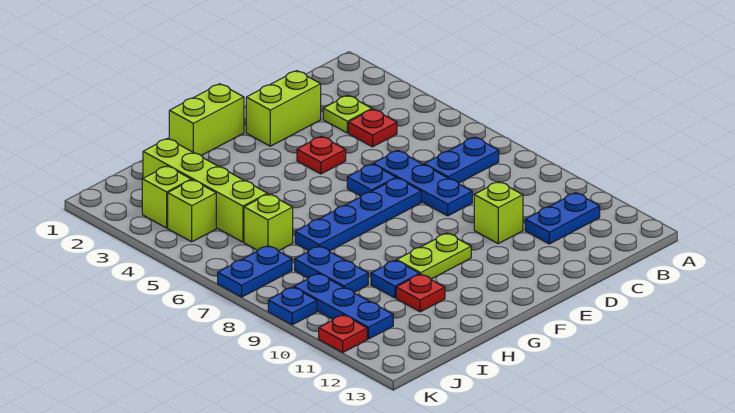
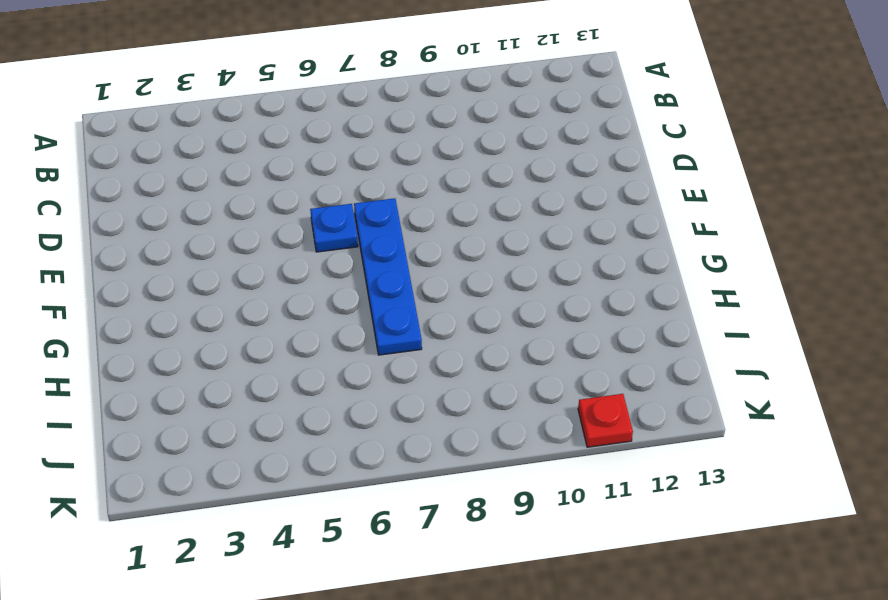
none -> blue 1x2 plate [424,137,499,183]
none -> blue 1x2 plate [525,193,600,244]
none -> lime 1x1 plate [323,95,372,133]

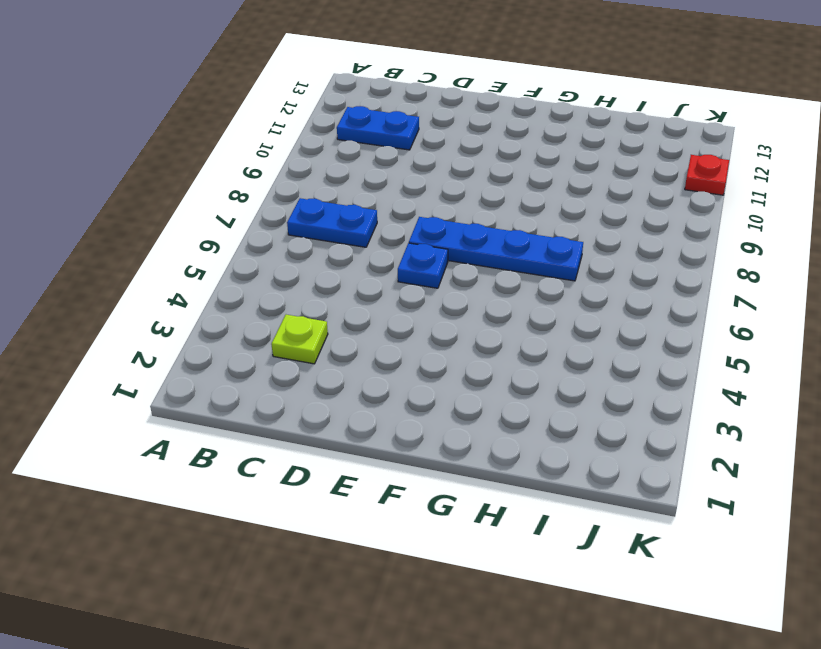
none -> red 1x1 plate [349,109,397,147]
none -> lime 1x2 brick [246,71,321,146]
none -> blue 1x3 plate [373,151,472,216]

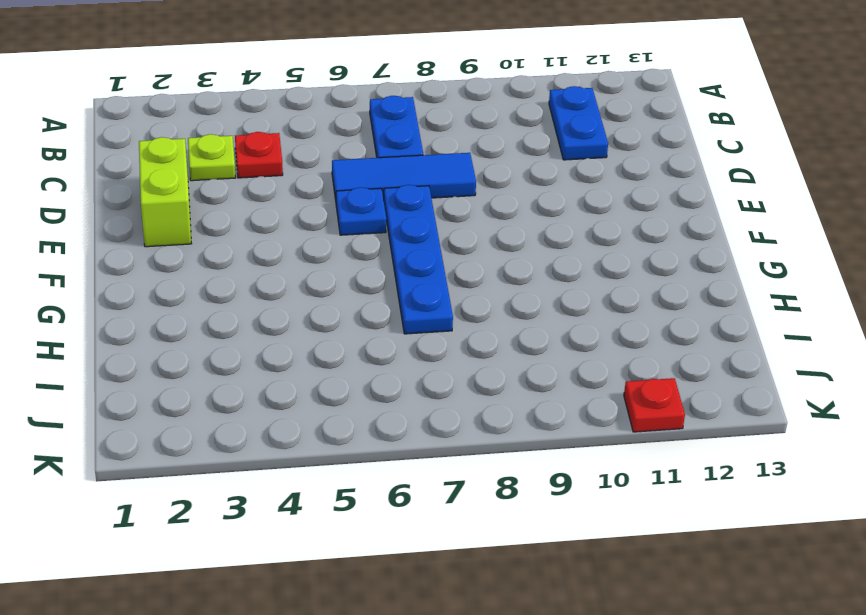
blue 1x3 tile [332,153,476,200] -> blue 1x3 plate [373,151,472,216]
none -> lime 1x1 brick [474,182,523,244]
none -> red 1x1 plate [297,136,346,174]
none -> lime 1x2 brick [169,84,244,155]

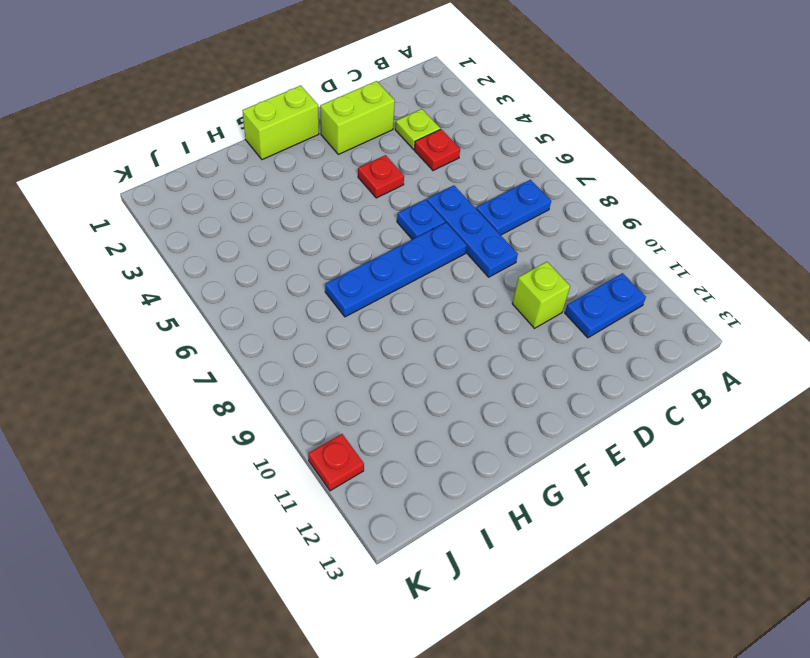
none -> lime 1x2 plate [397,233,471,279]
none -> blue 1x1 plate [371,260,420,298]
none -> red 1x1 plate [396,274,445,312]

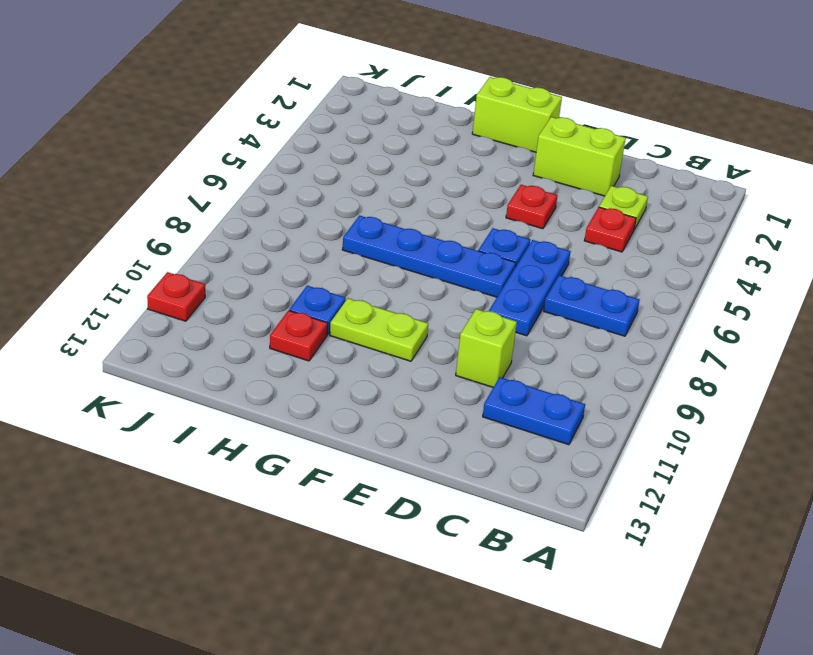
none -> lime 1x4 brick [143,138,267,242]
none -> lime 1x1 brick [244,194,293,251]
none -> blue 1x2 plate [295,246,368,292]

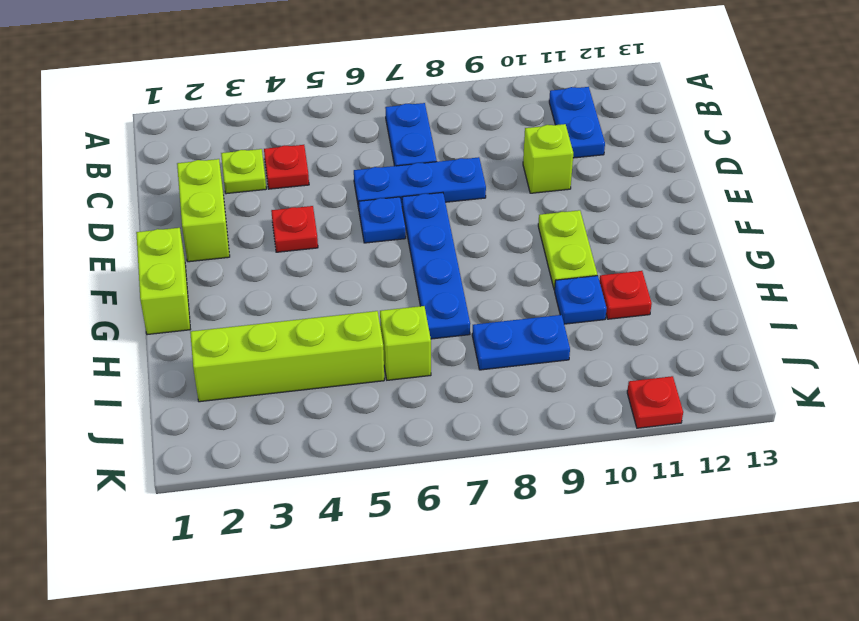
none -> lime 1x1 brick [142,166,191,228]
none -> lime 1x1 brick [168,180,216,242]
none -> blue 1x2 plate [218,246,292,297]

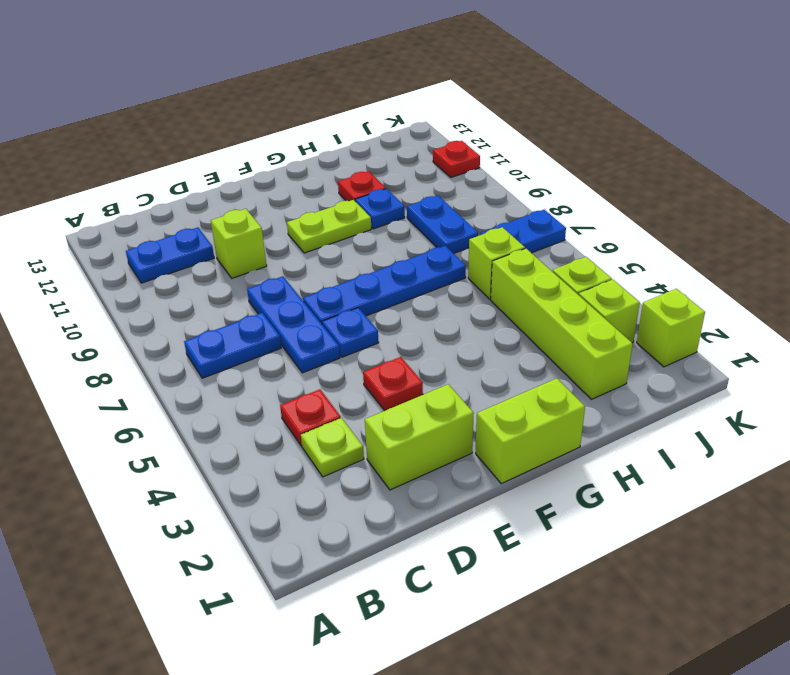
lime 1x1 brick [637,289,705,367] -> none
none -> blue 1x3 plate [294,274,393,339]
none -> blue 1x1 plate [268,287,317,325]

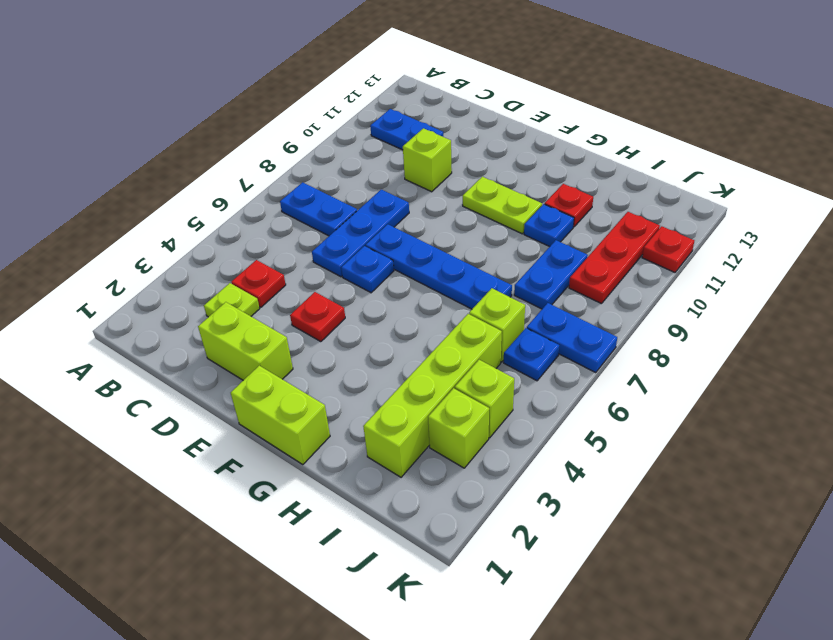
blue 1x1 plate [504,328,559,381] -> blue 1x1 plate moved to [268,287,317,325]
red 1x3 plate [569,212,660,304] -> blue 1x3 plate [294,274,393,339]

